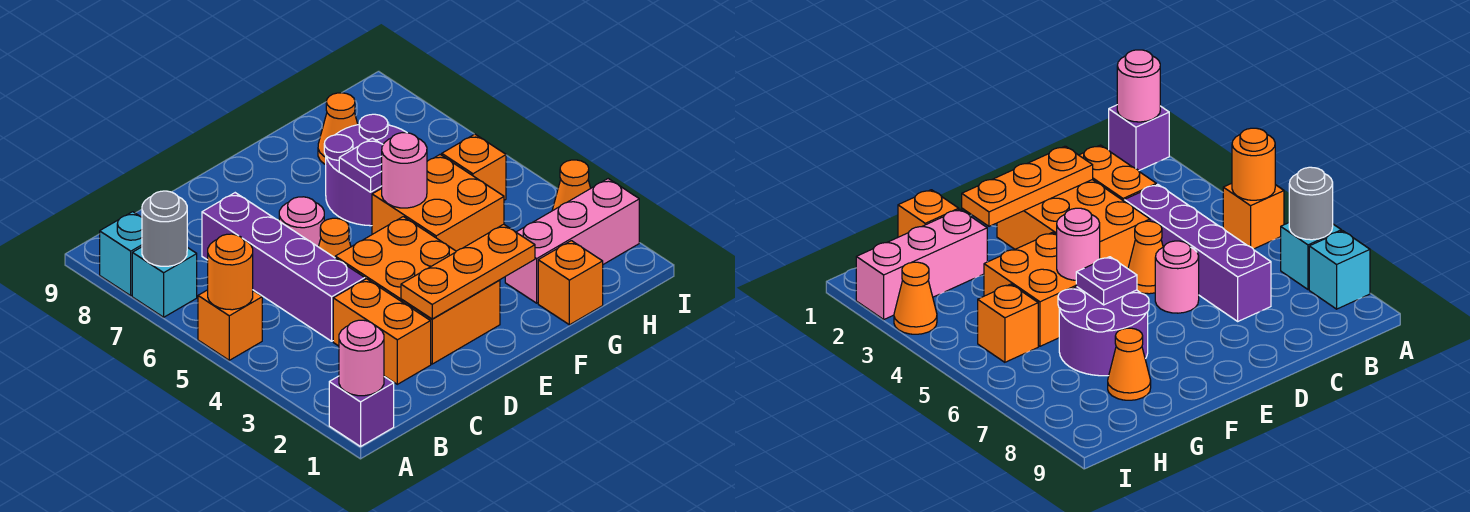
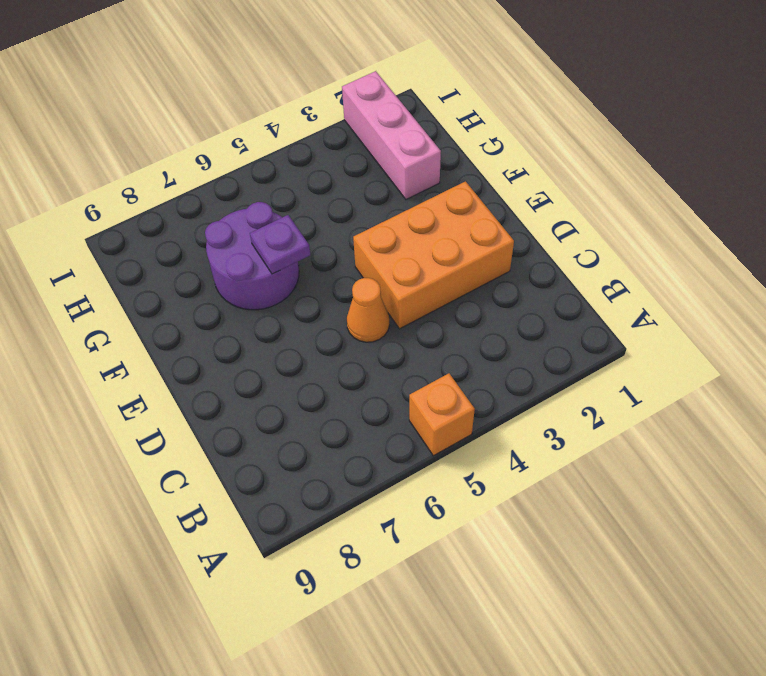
none -> purple 1x1 brick [329,376,394,446]
none -> cyan 1x1 brick [132,247,197,317]
none -> cyan 1x1 brick [100,212,142,296]

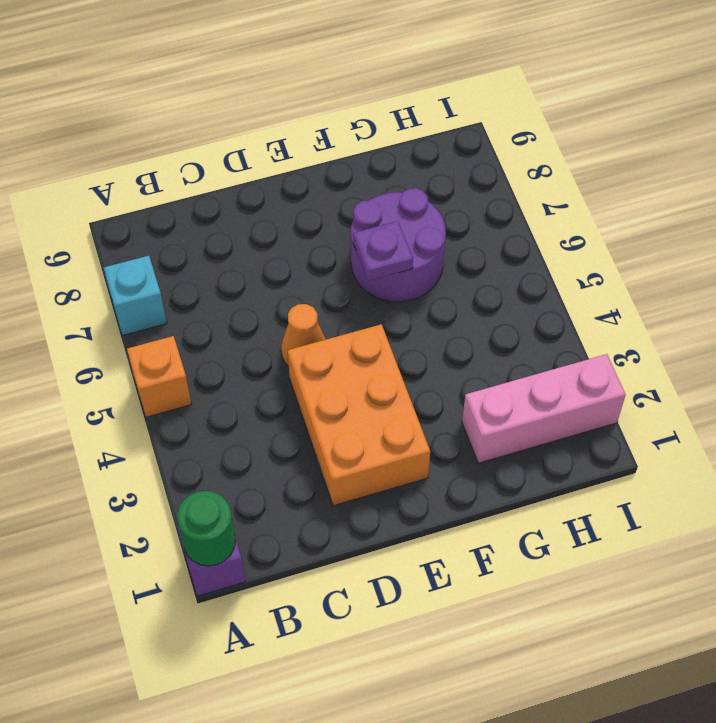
green 1x1 round brick [177,491,235,566] -> pink 1x1 round brick [339,320,384,396]
none -> cyan 1x1 brick [100,212,142,296]
none -> orange 1x2 brick [333,279,431,384]
none -> purple 1x4 brick [202,193,365,341]

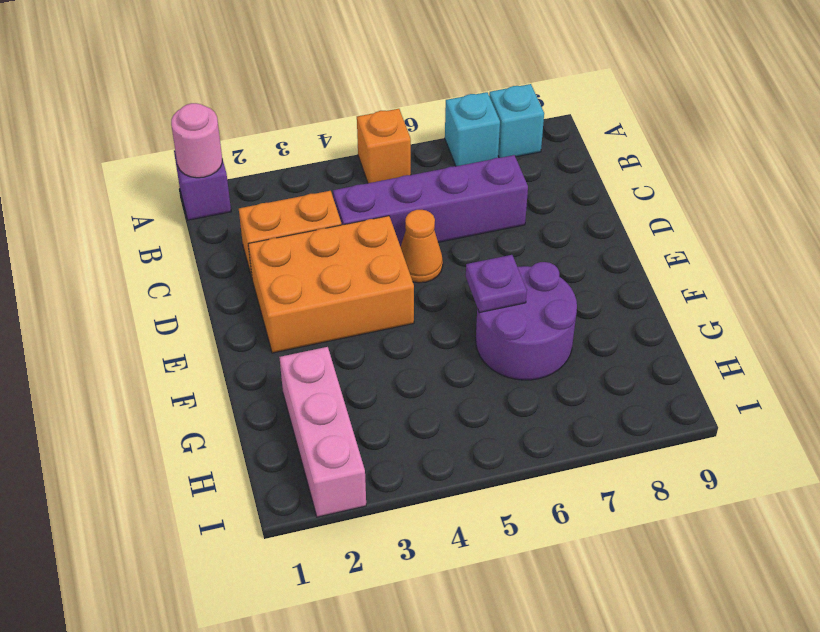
none -> pink 1x1 round brick [279,197,324,247]
none -> orange 2x2 brick [372,155,504,251]
none -> orange 1x1 brick [538,241,603,325]

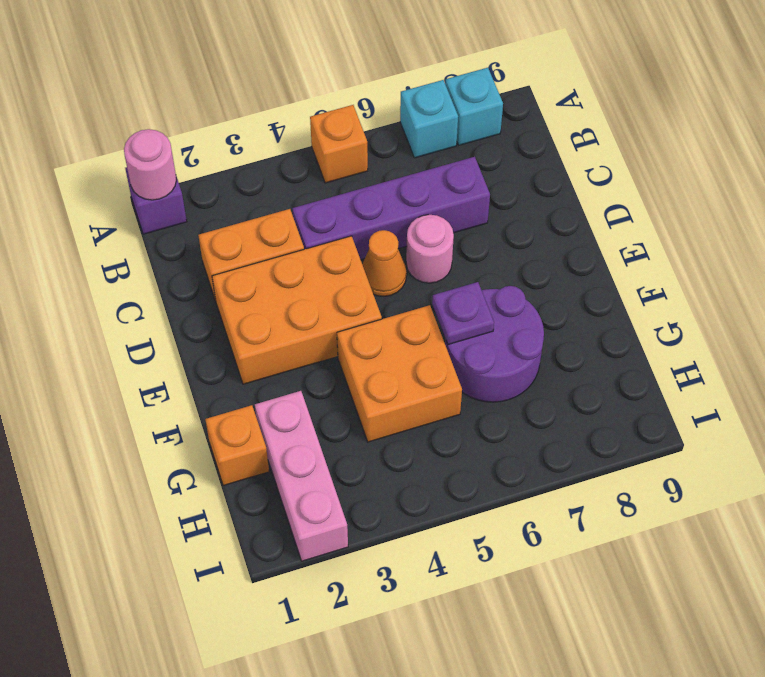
none -> orange 1x1 cone [318,93,358,165]
none -> orange 1x1 brick [442,134,506,200]
none -> orange 1x1 cone [552,160,591,211]

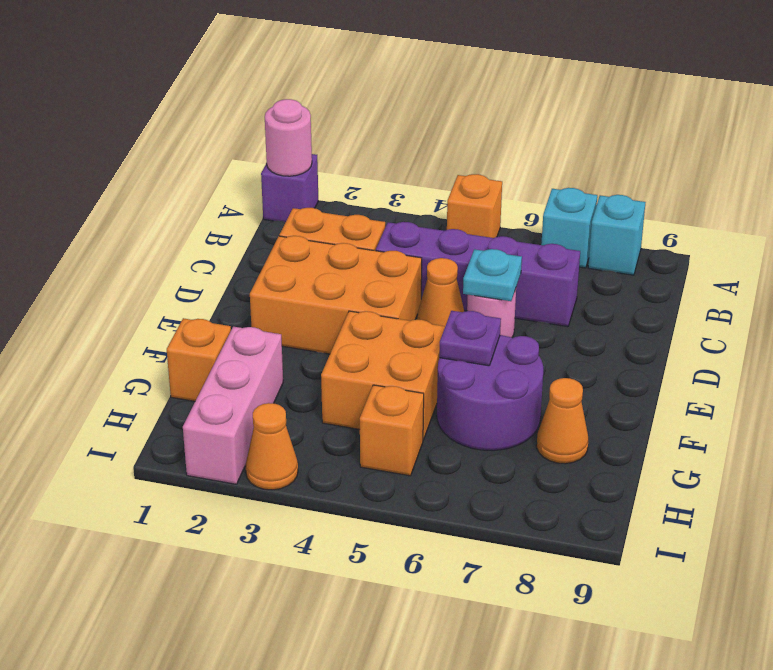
cyan 1x1 plate [463,249,522,301] -> none
none -> orange 1x1 round brick [208,234,253,310]
none -> grey 1x1 round brick [142,191,187,266]
none -> orange 1x3 plate [401,224,535,319]

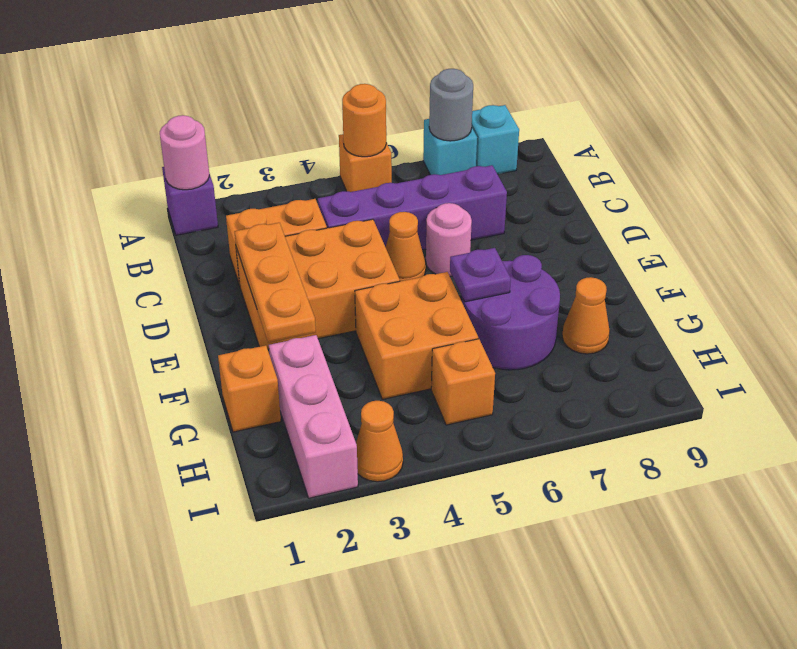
none -> pink 1x1 round brick [382,133,427,208]

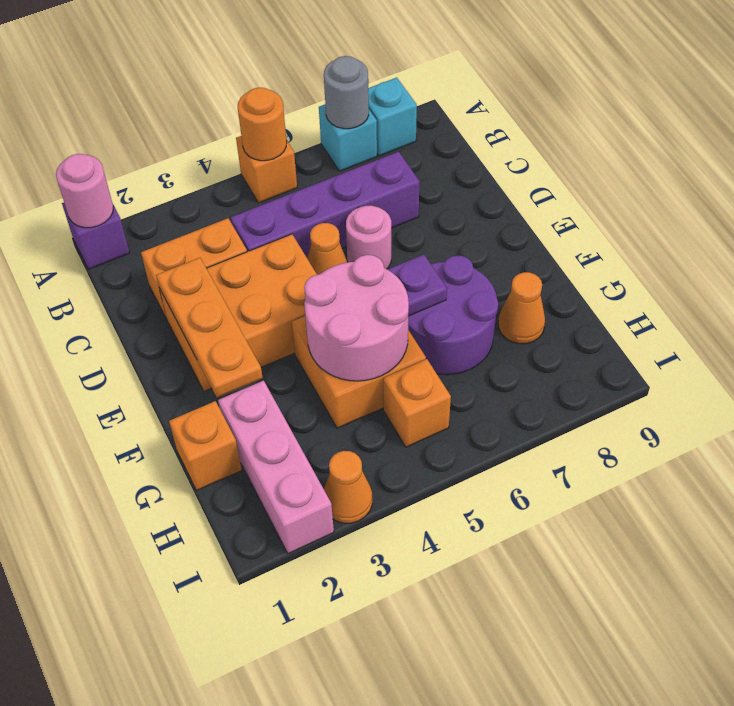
pink 2x2 round brick [304,255,409,381] -> pink 1x1 round brick [382,133,427,208]

